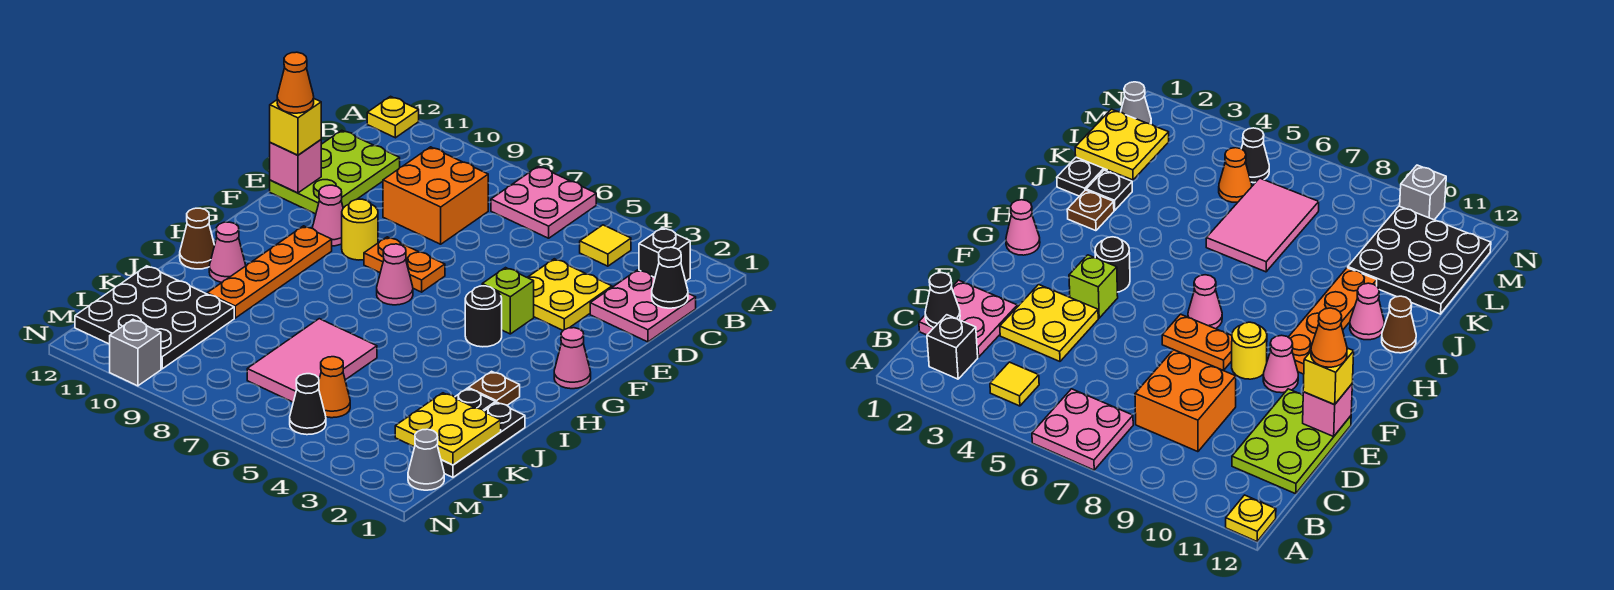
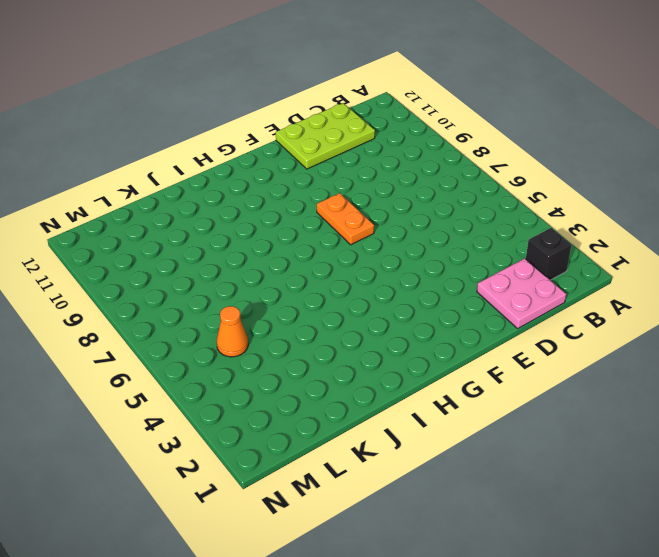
none -> pink 2x2 plate [491,166,596,238]
none -> yellow 1x1 plate [367,96,419,138]
none -> yellow 1x1 tile [580,225,631,266]
none -> orange 2x2 brick [383,147,488,244]

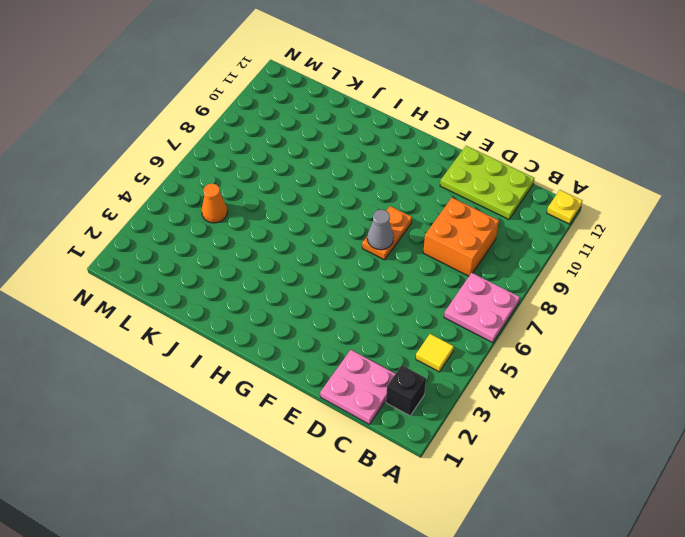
grey 1x1 cone [367,210,394,250] -> grey 1x1 cone moved to [408,429,444,490]
none -> yellow 2x2 plate [527,259,612,330]
none -> lime 1x1 brick [482,268,534,334]
none -> yellow 1x1 round brick [342,199,378,260]
none -> pink 1x1 cone [312,185,343,246]

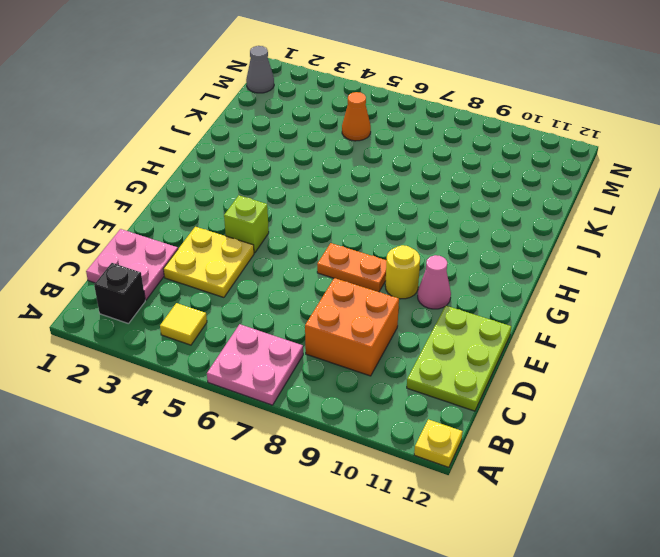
none -> pink 1x1 cone [554,328,591,389]
none -> black 1x1 round brick [465,286,502,347]
none -> pink 1x1 cone [377,244,413,305]
none -> orange 1x4 plate [207,226,332,318]

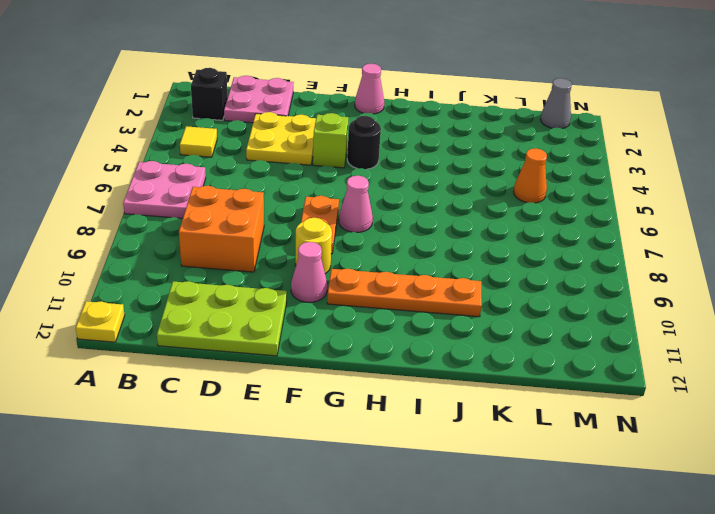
none -> brown 1x1 plate [468,371,520,405]
none -> pink 1x1 cone [209,222,246,282]
none -> brown 1x1 cone [180,208,215,269]
none -> black 1x3 plate [441,402,525,477]

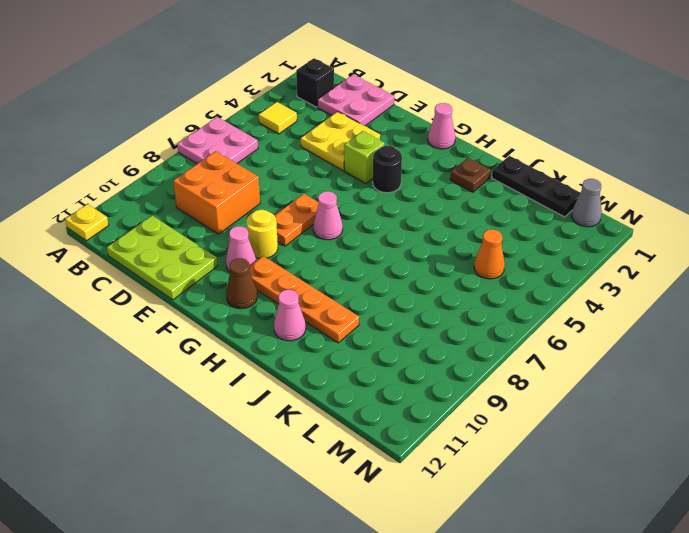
brown 1x1 cone [226,258,257,309] -> brown 1x1 cone moved to [180,208,215,269]
none -> black 1x1 plate [455,388,495,411]
none -> pink 2x3 tile [247,319,377,402]
none -> black 3x3 plate [75,266,234,369]
none -> black 1x1 cone [290,374,326,435]

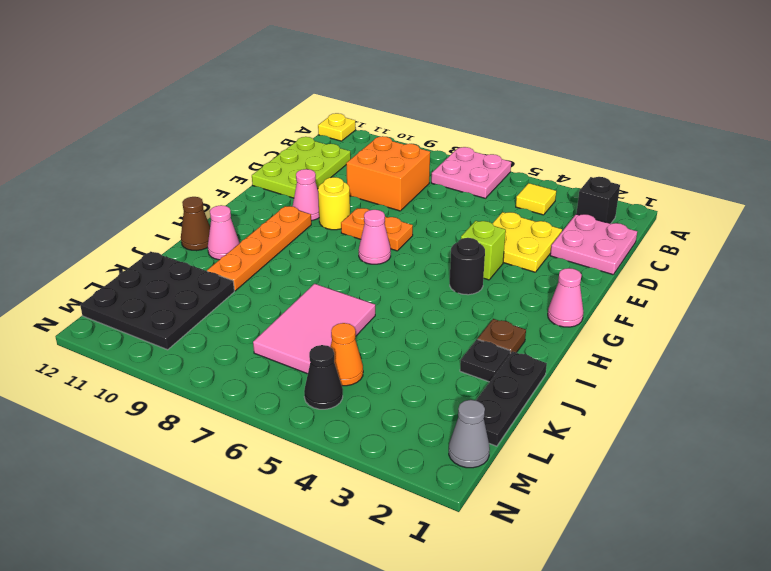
none -> grey 1x1 brick [110,320,161,386]
none -> black 1x1 cone [652,247,688,308]
none -> pink 1x1 brick [270,140,321,193]
none -> yellow 2x2 plate [395,393,501,465]

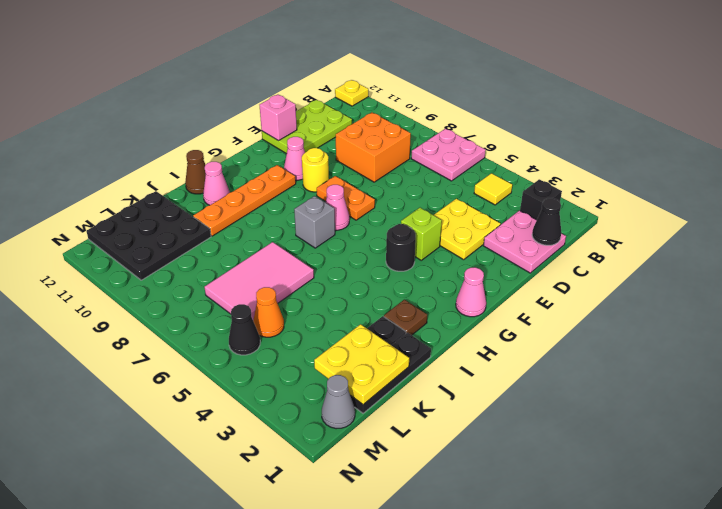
grey 1x1 brick [294,196,335,248] -> grey 1x1 brick moved to [110,320,161,386]
none -> yellow 1x1 brick [270,99,321,155]
none -> orange 1x1 cone [277,52,314,113]

